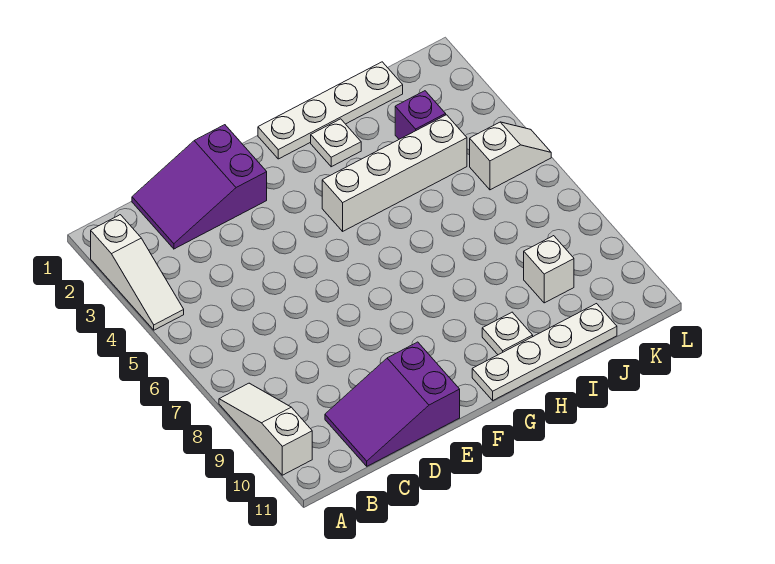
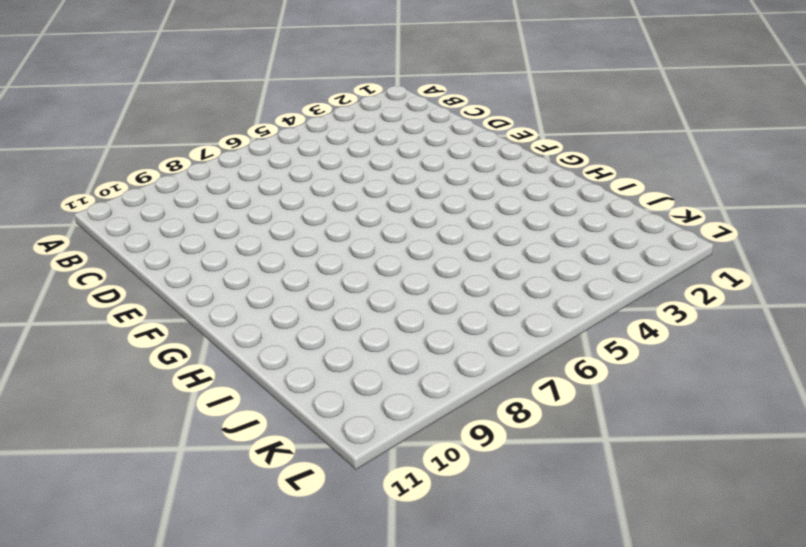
none -> white 1x3 slope [91,215,184,330]
none -> white 1x3 slope [219,383,312,475]
none -> purple 2x3 slope [132,125,267,249]

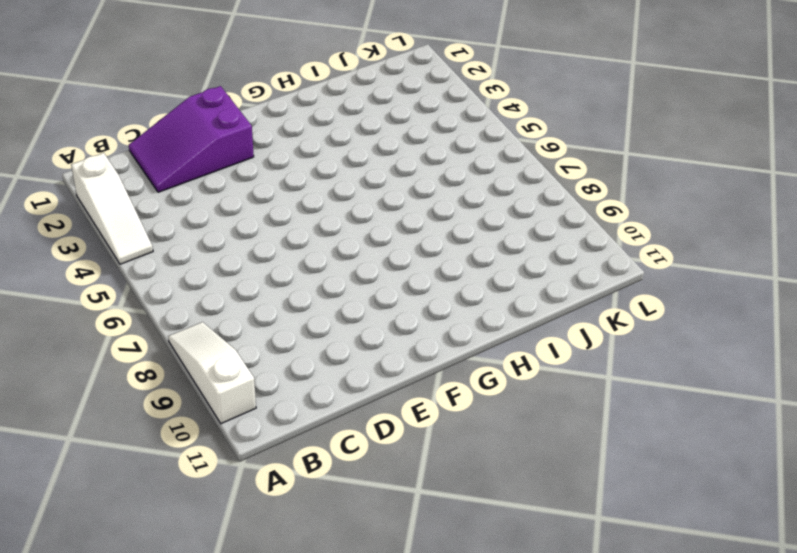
none -> purple 2x3 slope [325,342,460,466]
none -> white 1x4 plate [258,62,403,159]
none -> white 1x4 brick [322,115,467,231]

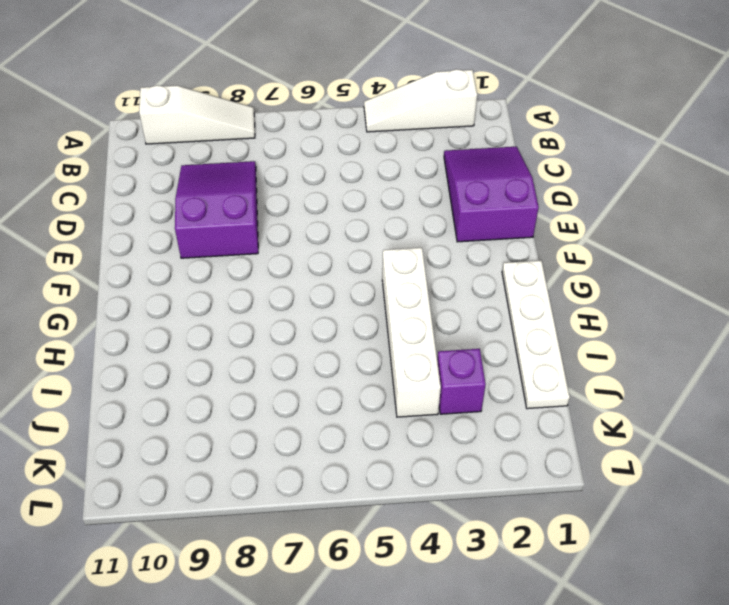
purple 2x3 slope [175,161,258,258] -> purple 2x3 slope moved to [325,342,460,466]
none -> white 1x4 plate [472,304,617,400]
none -> white 1x1 plate [311,119,361,167]
none -> white 1x1 plate [482,312,533,355]

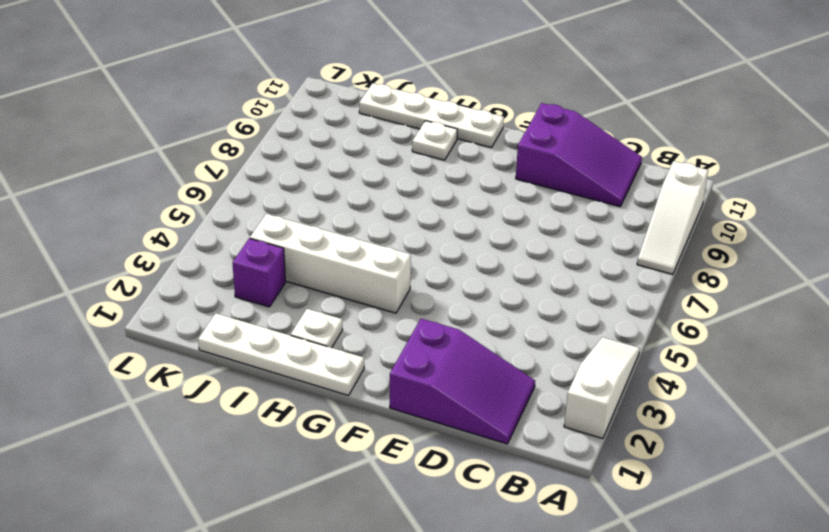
none -> white 1x1 brick [524,236,574,303]
none -> white 1x2 slope [470,122,551,190]

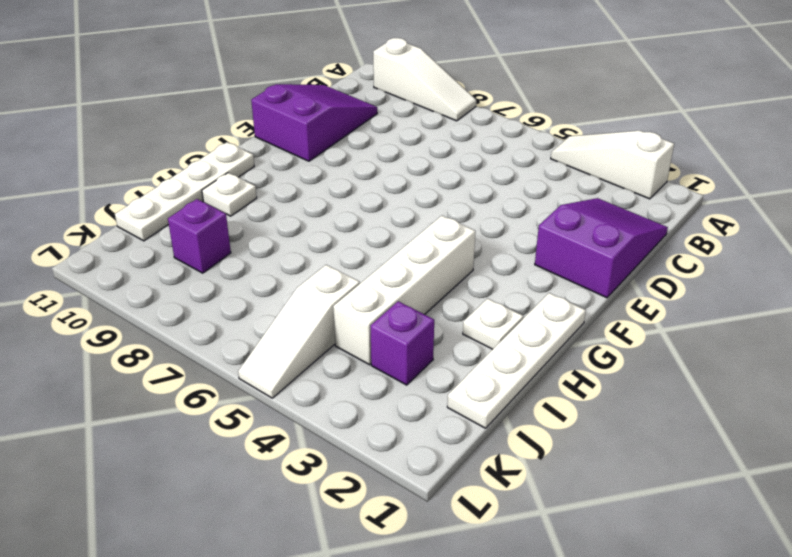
white 1x3 slope [238,265,360,398] -> white 1x2 slope [470,122,551,190]
purple 1x1 brick [168,199,231,273] -> white 1x1 brick [524,236,574,303]

